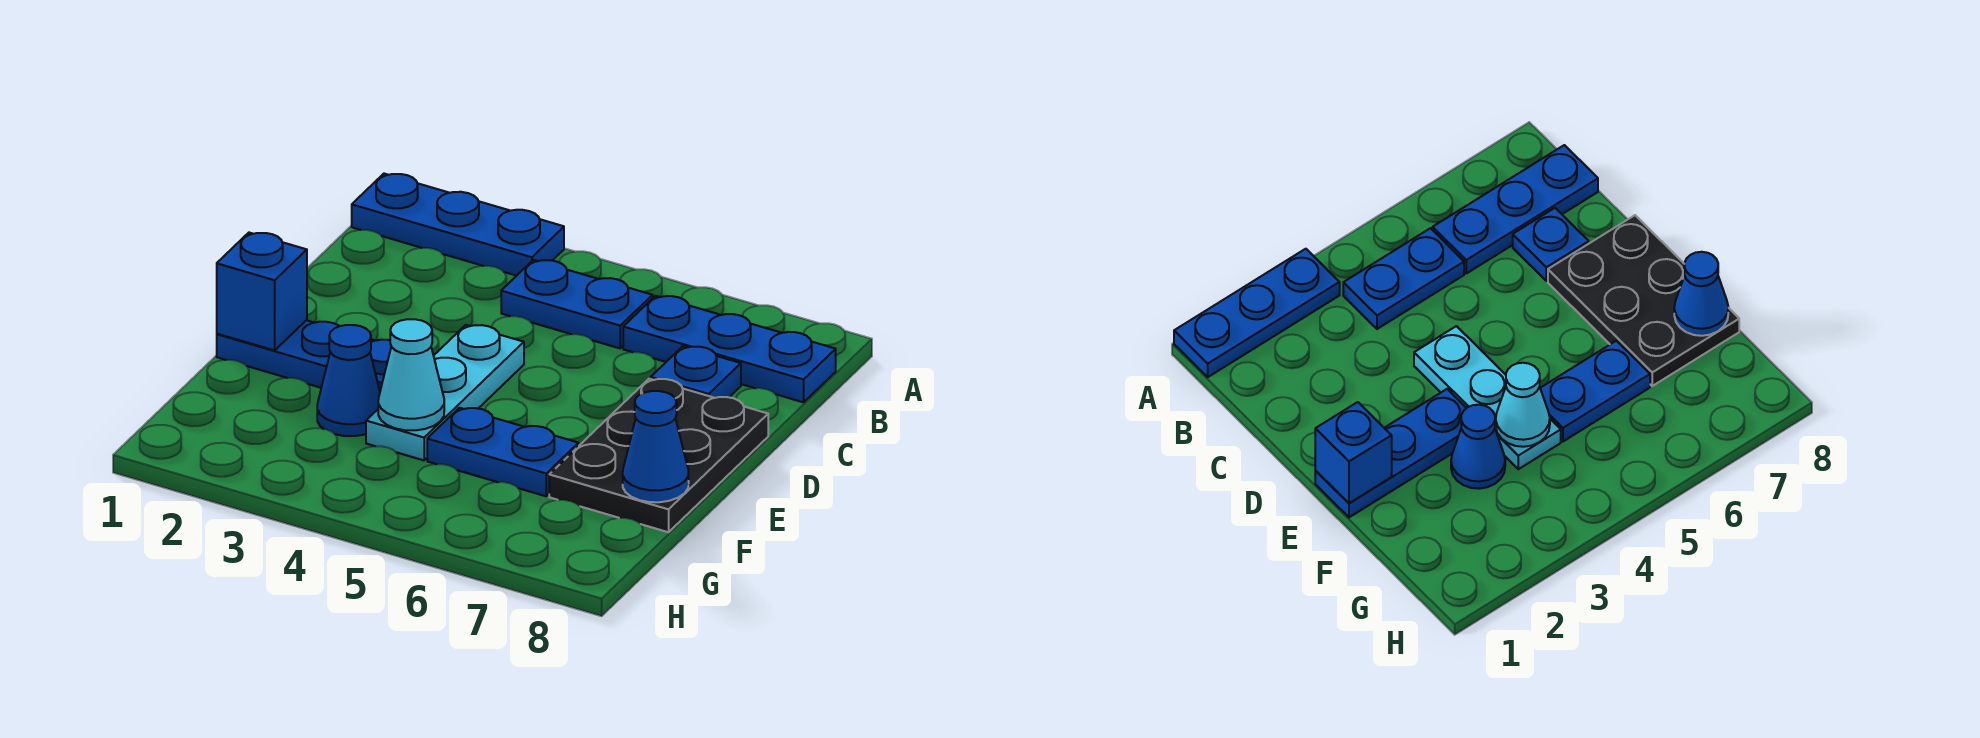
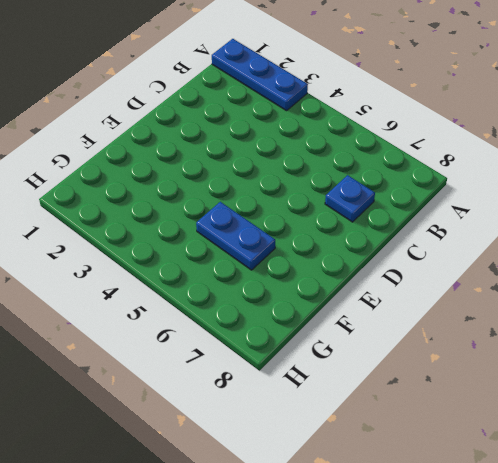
none -> blue 1x2 plate [501,260,653,348]
none -> blue 1x3 plate [623,296,836,402]
none -> cyan 1x3 plate [366,325,524,460]

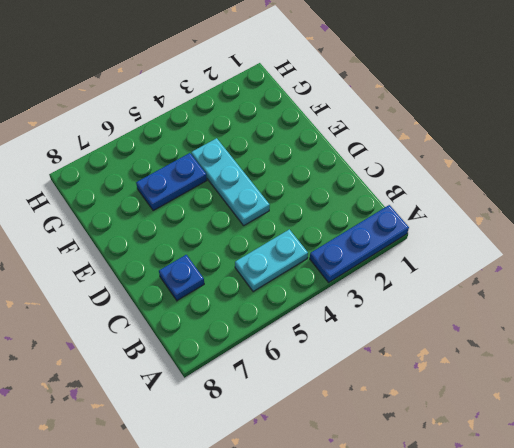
cyan 1x2 plate [235,229,308,292] -> blue 1x2 plate [501,260,653,348]
none -> blue 1x3 plate [623,296,836,402]
none -> black 2x3 plate [549,379,768,532]
none -> blue 1x3 plate [217,320,391,390]

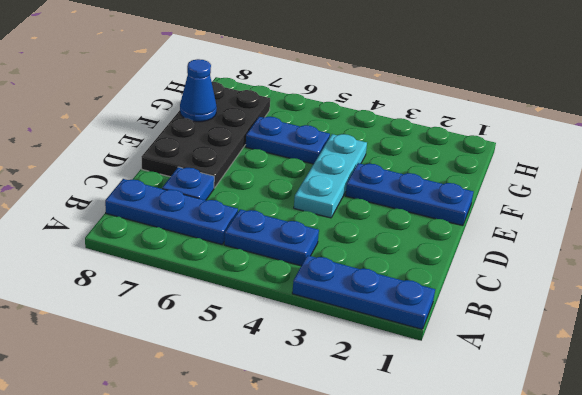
black 2x4 plate [142,82,270,188] -> black 2x3 plate [549,379,768,532]
none -> blue 1x1 cone [317,325,380,436]
none -> blue 1x1 brick [217,233,307,350]
none -> cyan 1x1 cone [378,319,444,430]

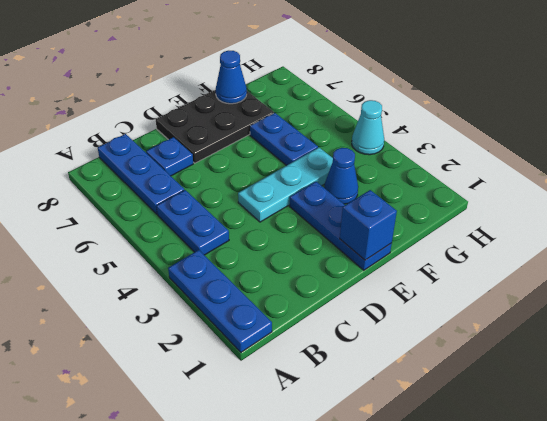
cyan 1x1 cone [352,100,384,155] -> cyan 1x1 cone moved to [378,319,444,430]

